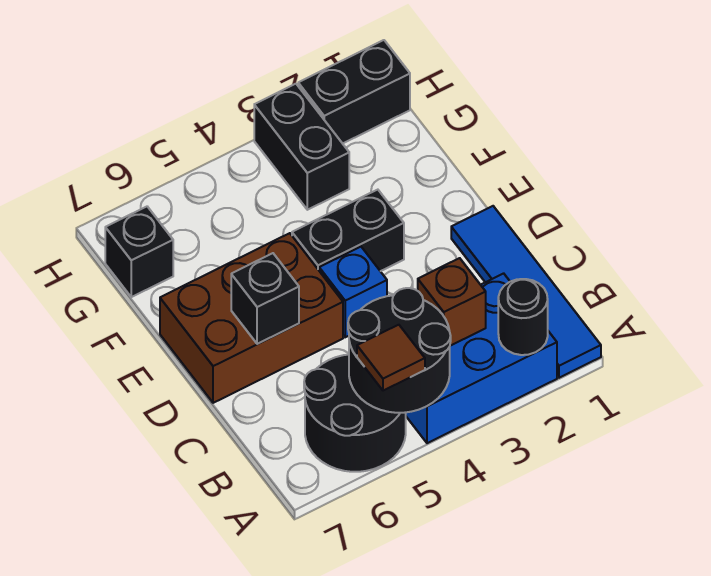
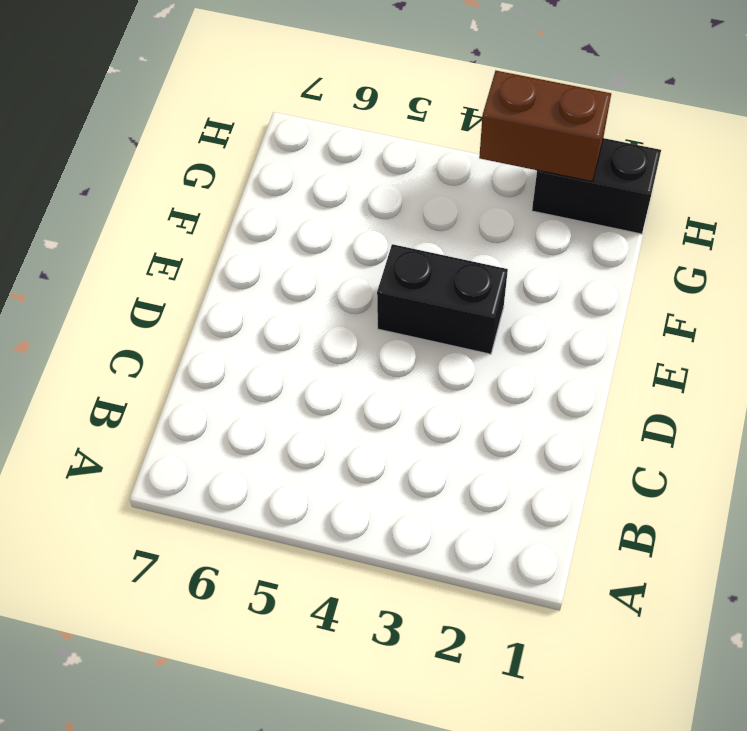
brown 1x2 brick [479,71,611,181] -> none
none -> blue 1x4 tile [451,206,601,378]
none -> blue 2x3 brick [406,273,557,443]
none -> black 2x2 round brick [304,355,406,472]

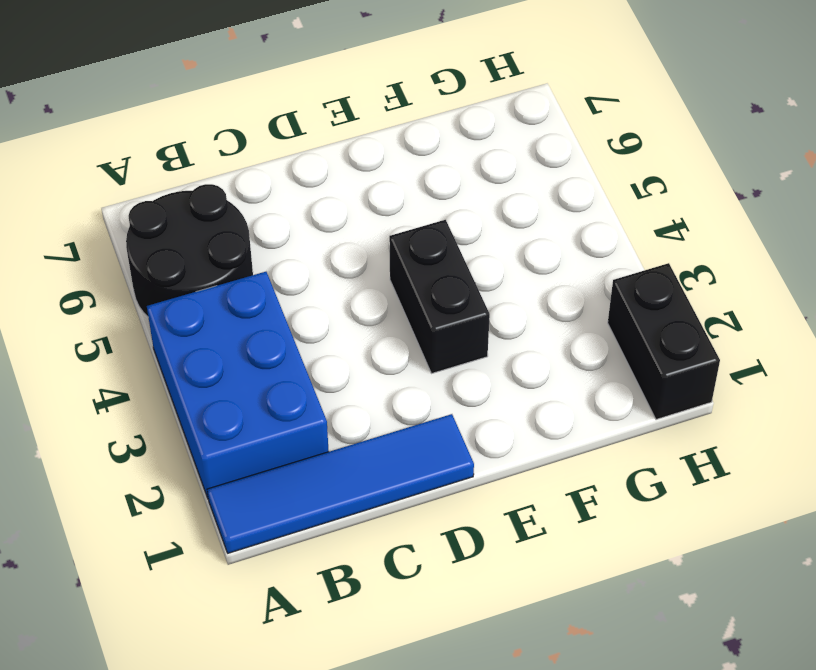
none -> blue 1x1 brick [319,247,387,337]
none -> brown 2x3 brick [160,233,343,403]
none -> black 1x2 brick [254,84,349,210]

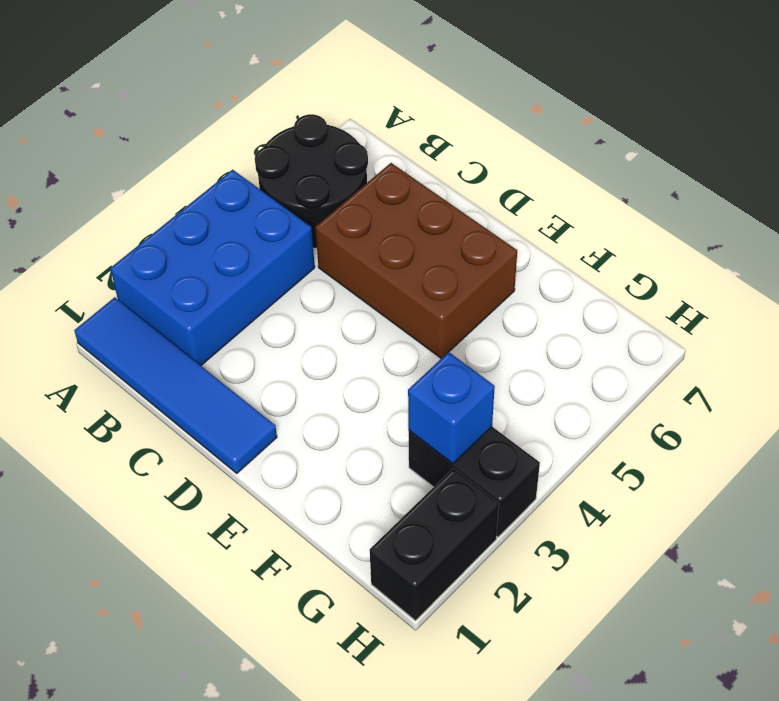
brown 2x3 brick [315,163,517,359] -> brown 2x3 brick turned to [160,233,343,403]
blue 1x1 brick [408,352,495,464] -> blue 1x1 brick moved to [319,247,387,337]
none -> black 1x2 brick [292,190,404,271]
none -> black 1x1 brick [105,207,173,297]
none -> black 1x1 round brick [498,279,548,355]

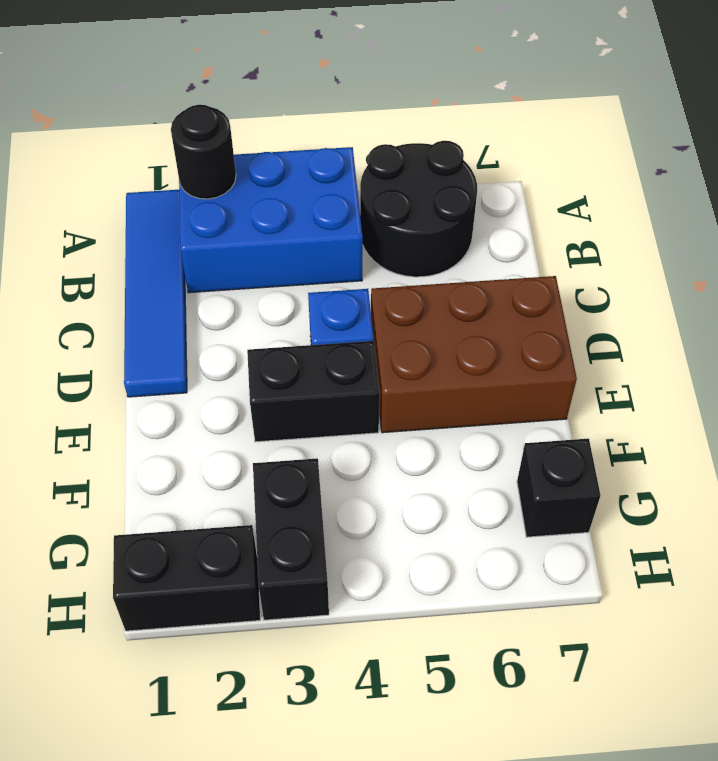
none -> black 2x2 round brick [348,288,451,413]
none -> brown 1x1 brick [418,258,486,346]
none -> black 1x1 brick [231,253,299,344]

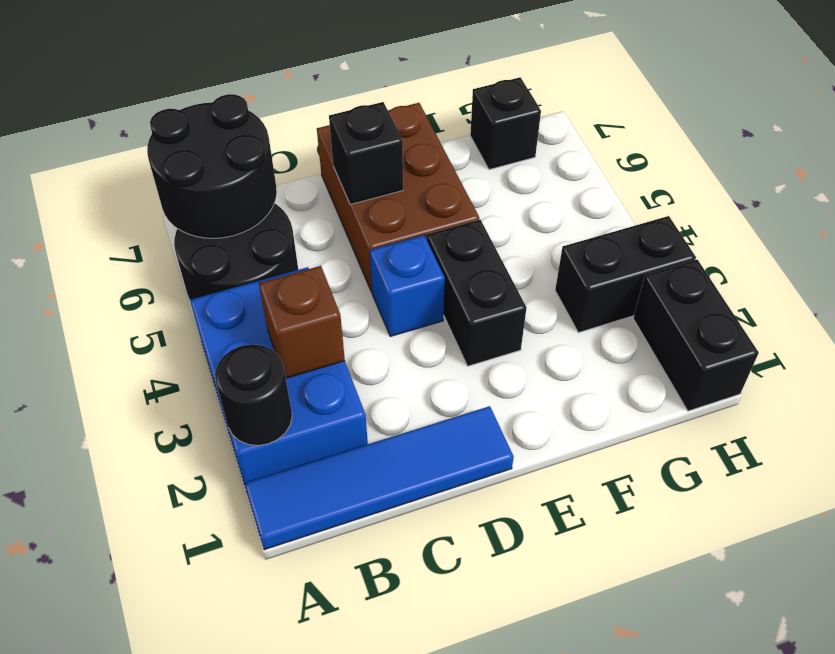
black 2x2 round brick [147,94,277,238] -> black 2x2 round brick moved to [348,288,451,413]
none -> brown 1x1 tile [357,325,425,391]

